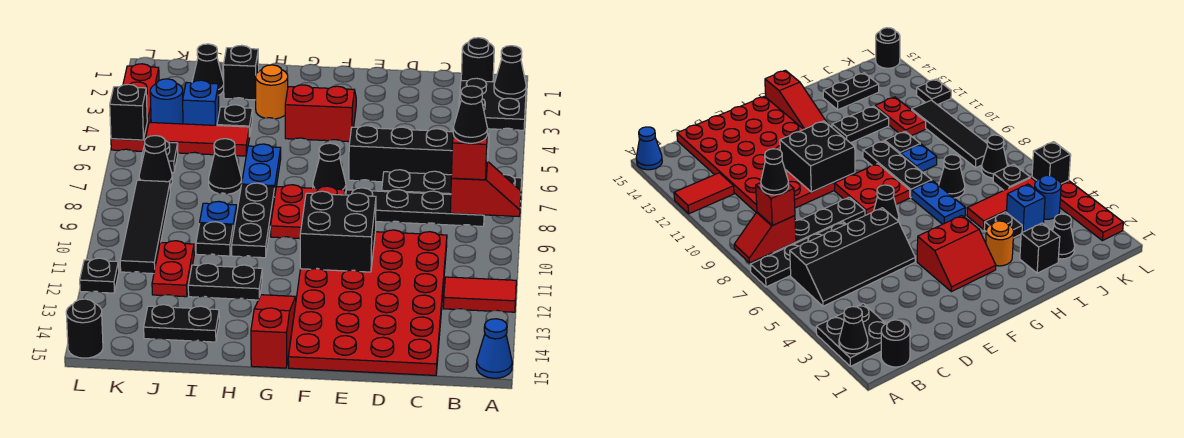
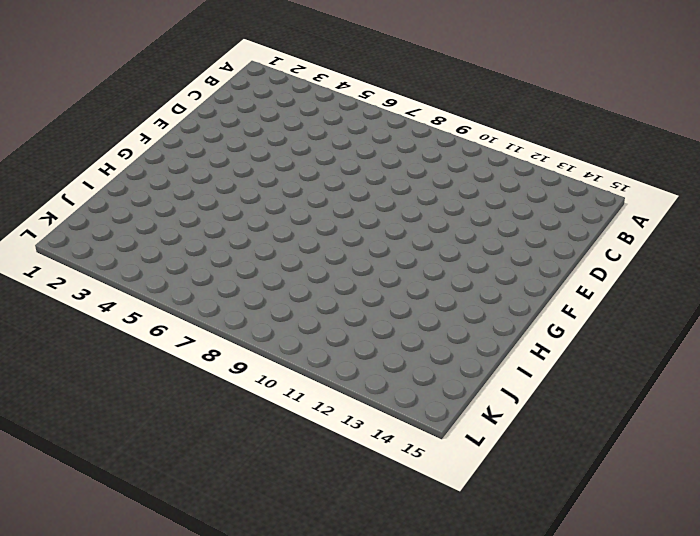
none -> black 2x2 plate [459,78,526,130]
none -> black 1x4 plate [382,170,522,195]
none -> red 1x2 tile [443,277,516,312]
none -> blue 1x1 cone [476,319,512,378]

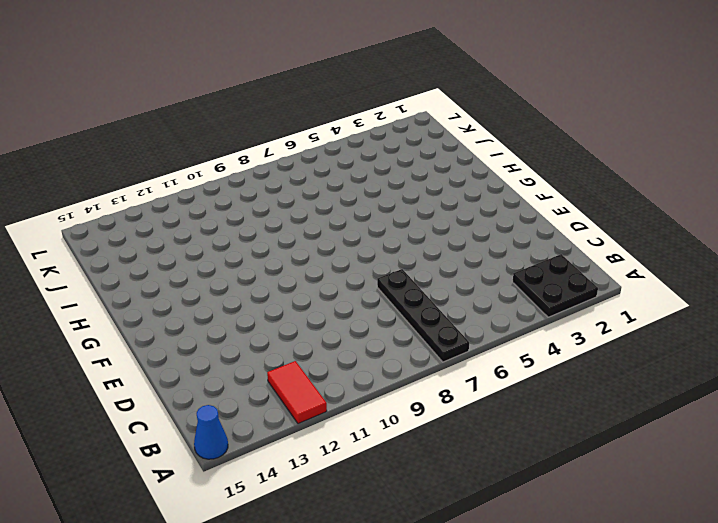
none -> black 1x1 round brick [461,38,494,82]
none -> black 2x4 slope [349,126,489,182]
none -> black 1x4 plate [346,188,484,226]
none -> red 4x6 plate [288,230,447,375]

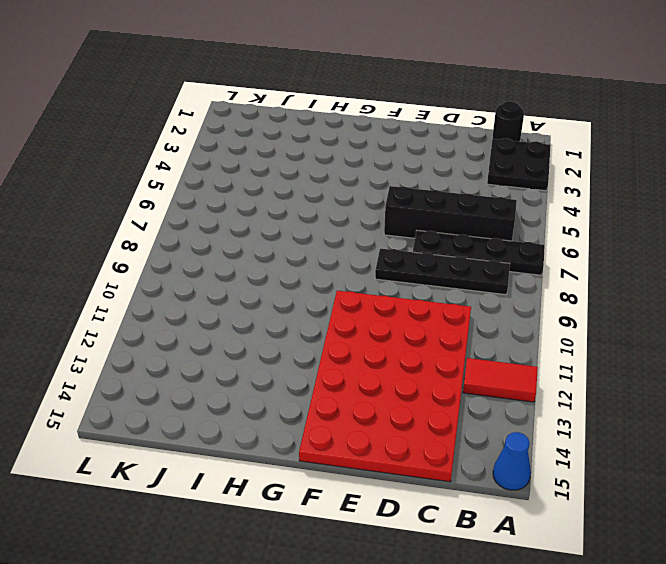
none -> red 2x2 slope [285,85,356,142]
none -> black 1x1 cone [313,143,346,192]
none -> red 2x2 plate [271,185,345,238]
none -> red 1x3 slope [251,295,296,368]

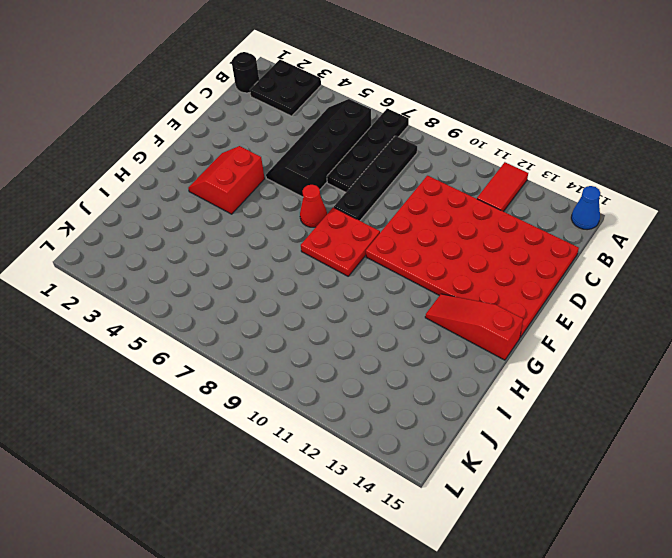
red 1x1 cone [300,185,327,227] -> black 1x1 cone [313,143,346,192]
none -> orange 1x1 round brick [256,65,288,119]
none -> blue 1x2 plate [242,144,281,193]
none -> black 1x3 plate [232,183,275,258]
none -> black 1x2 plate [188,263,262,300]

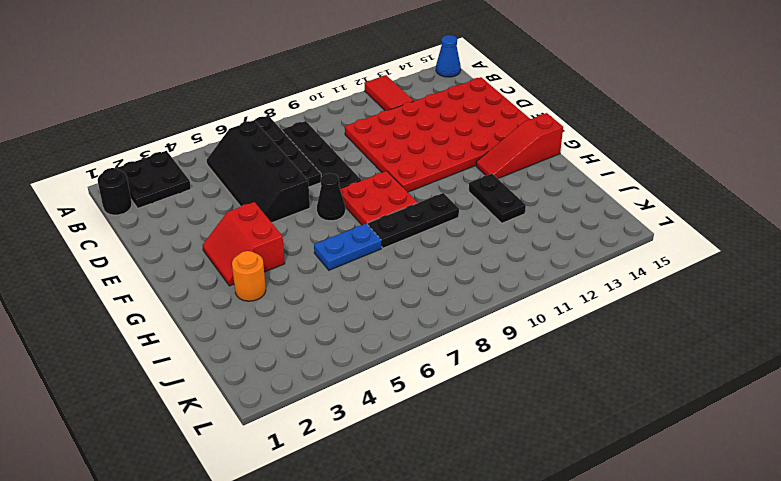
none -> black 1x1 brick [223,45,259,100]
none -> black 1x1 plate [217,105,253,137]
none -> red 1x3 tile [146,122,249,156]
none -> black 1x1 cone [209,139,242,194]

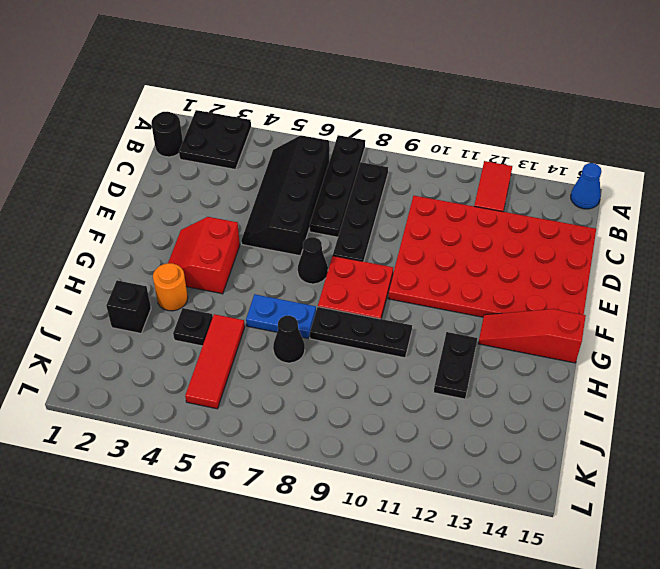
none -> blue 1x1 plate [200,202,237,233]
none -> black 1x1 plate [196,222,233,256]
none -> black 1x2 plate [144,305,219,342]
none -> black 1x1 cone [192,44,224,95]

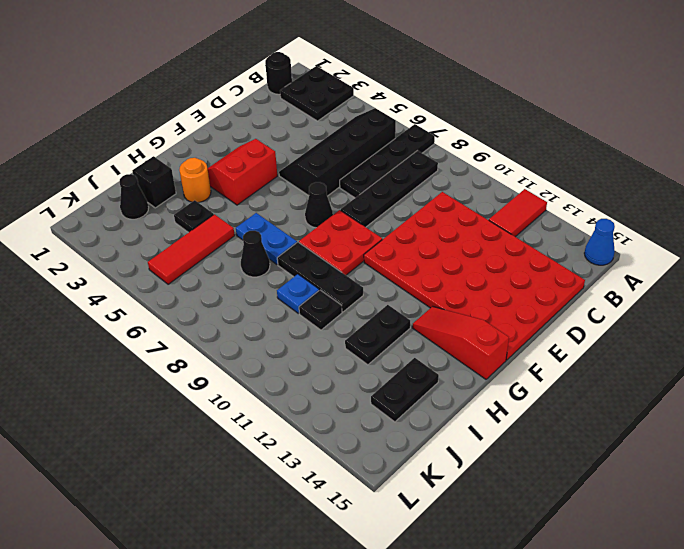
none -> blue 1x1 brick [183,80,219,125]
none -> red 1x2 plate [152,241,194,297]
none -> blue 1x1 round brick [150,79,183,124]
none -> black 1x1 plate [141,140,178,172]

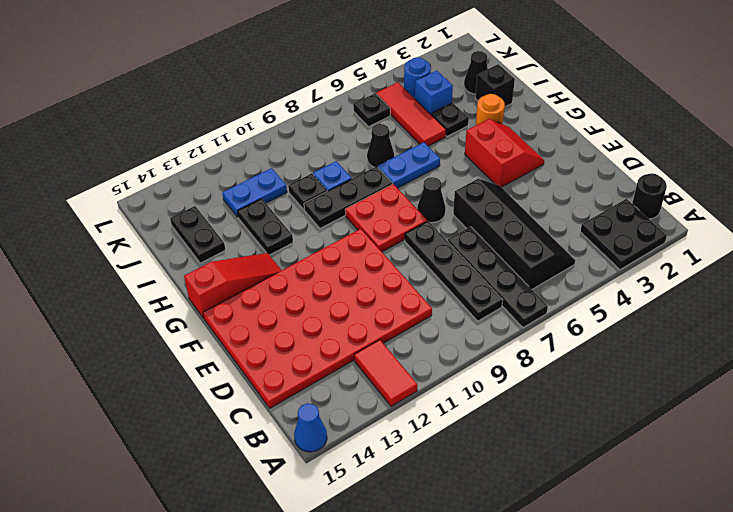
blue 1x2 plate [222,168,287,217] -> red 1x2 plate [152,241,194,297]
none -> black 1x1 cone [139,136,172,186]
none -> black 1x4 tile [120,180,170,274]
none -> red 1x4 plate [111,64,159,151]
none -> black 1x1 plate [80,258,119,293]

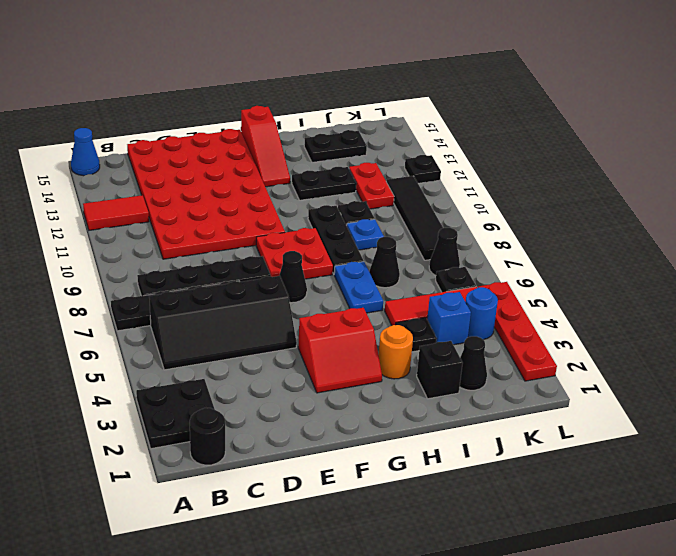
none -> black 1x1 round brick [66,299,103,358]
none -> black 1x1 cone [494,46,526,99]
none -> red 1x2 slope [450,161,521,217]
none -> black 2x2 brick [300,191,376,272]

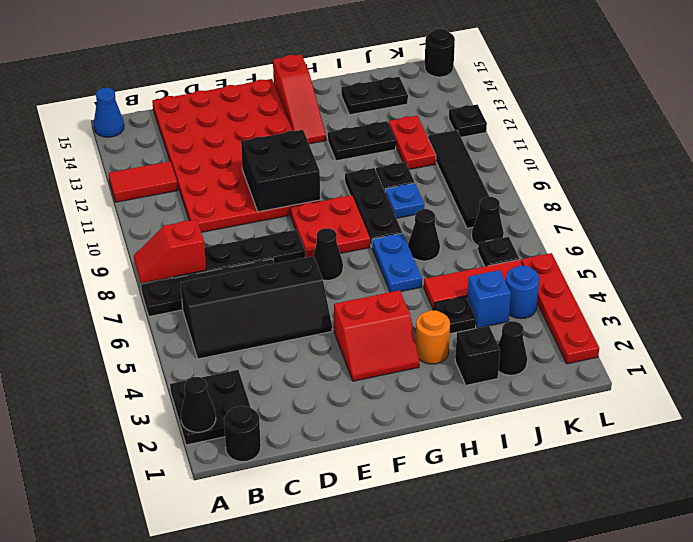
none -> black 1x1 brick [110,84,147,140]
none -> red 1x1 brick [451,126,488,180]
none -> black 1x1 cone [453,86,488,143]

